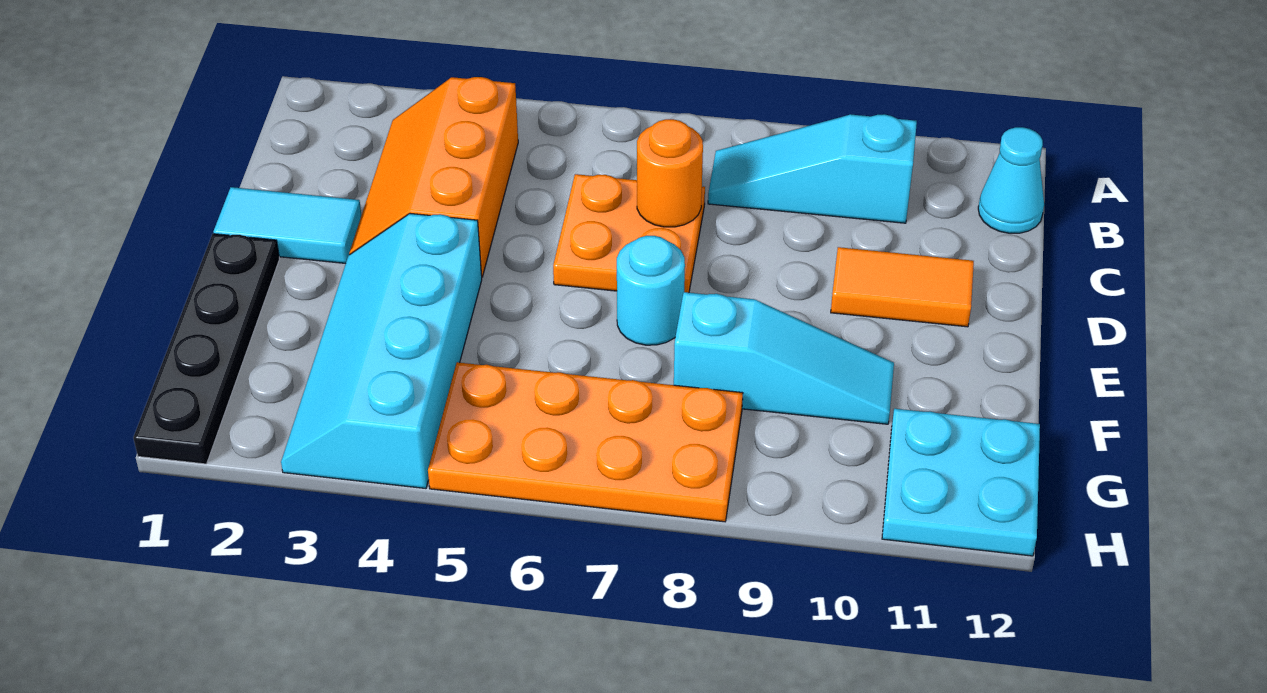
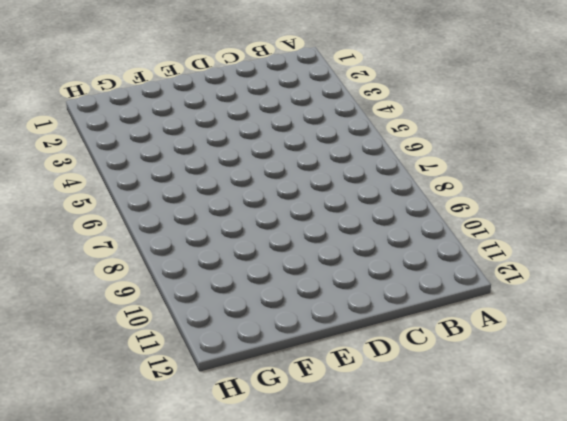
none -> orange 2x3 slope [349,77,518,277]
none -> cyan 1x3 slope [708,114,917,223]
none -> cyan 1x1 cone [978,127,1044,233]

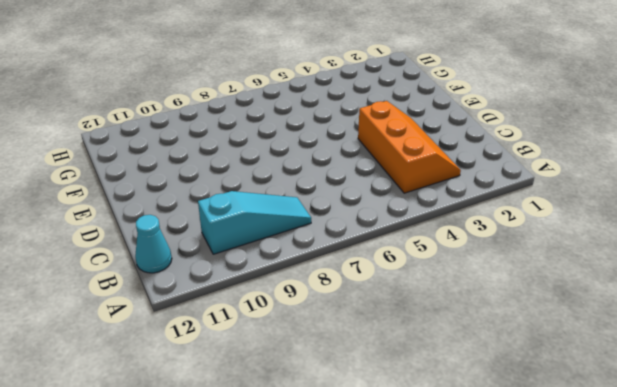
none -> orange 2x2 plate [553,174,705,293]
none -> cyan 1x2 tile [214,187,361,264]
none -> orange 1x2 tile [831,247,974,327]

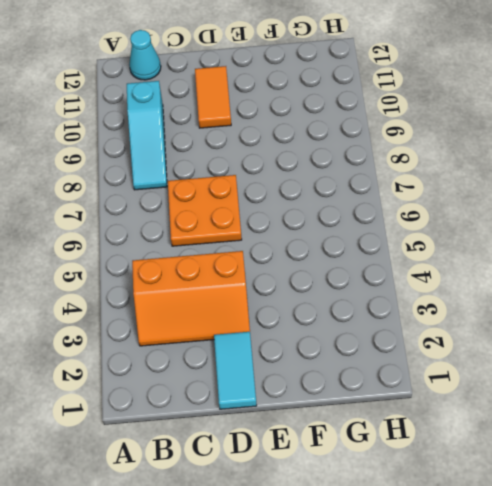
none -> black 1x4 plate [133,234,279,464]
none -> cyan 2x4 slope [281,213,482,489]
none -> cyan 1x1 round brick [617,236,685,345]

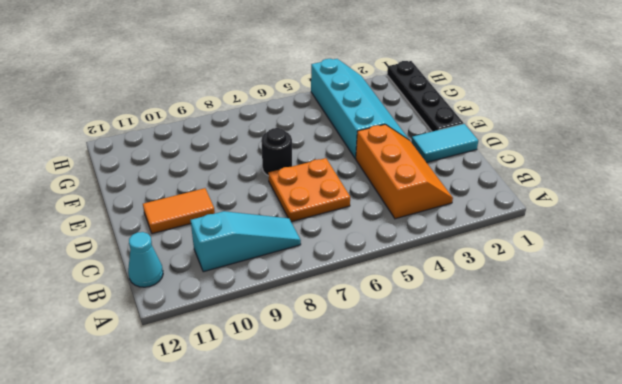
black 1x1 round brick [261,128,292,176] -> cyan 1x1 round brick [617,236,685,345]
none -> cyan 1x3 slope [674,292,894,424]
none -> orange 2x4 plate [428,362,743,522]
none -> cyan 2x2 plate [882,409,1040,556]

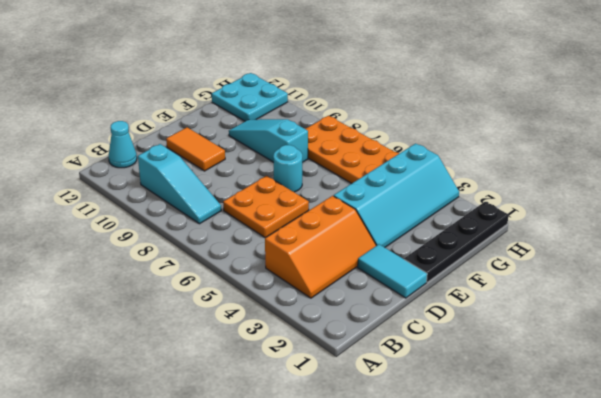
none -> orange 1x1 round brick [637,119,703,227]

